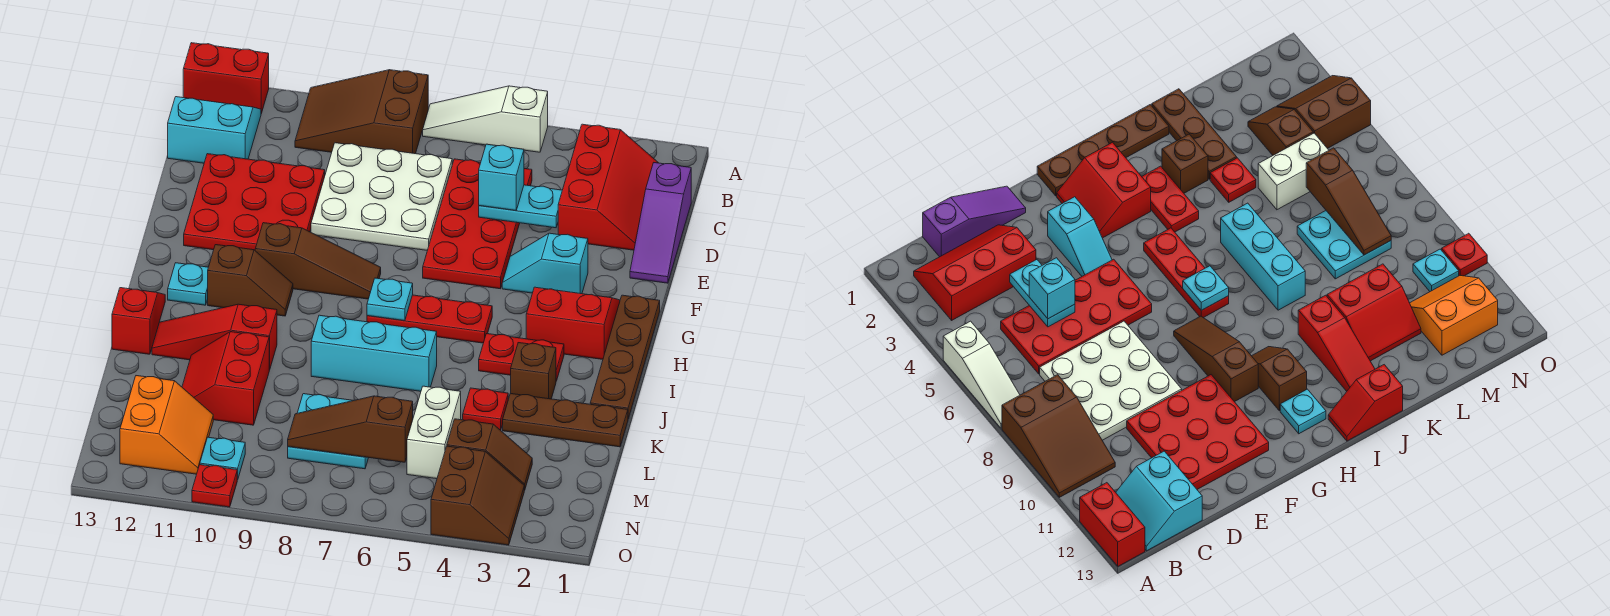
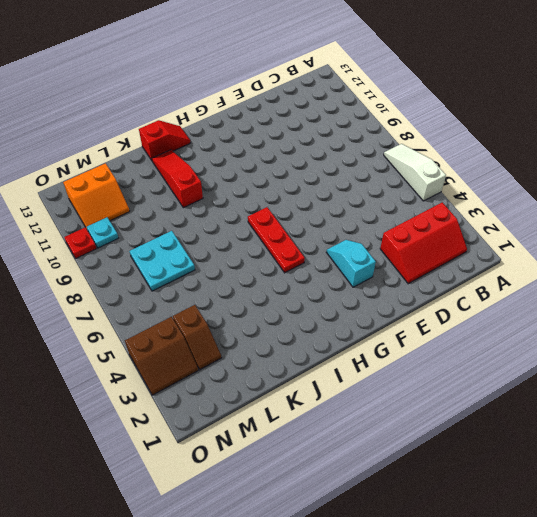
none -> brown 2x3 slope [295,70,428,154]
none -> red 1x2 brick [183,43,269,113]
none -> cyan 2x2 slope [168,97,261,163]
none -> purple 1x3 slope [630,163,691,283]

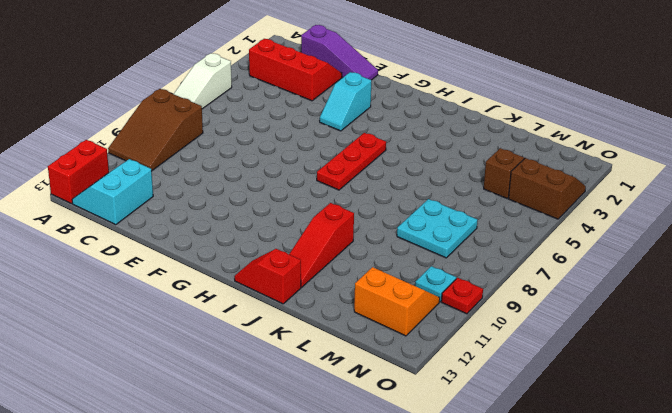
none -> red 2x4 plate [423,159,532,289]
none -> white 3x3 plate [311,143,452,250]
none -> red 3x3 plate [184,154,325,250]
none -> brown 1x4 plate [590,295,660,419]

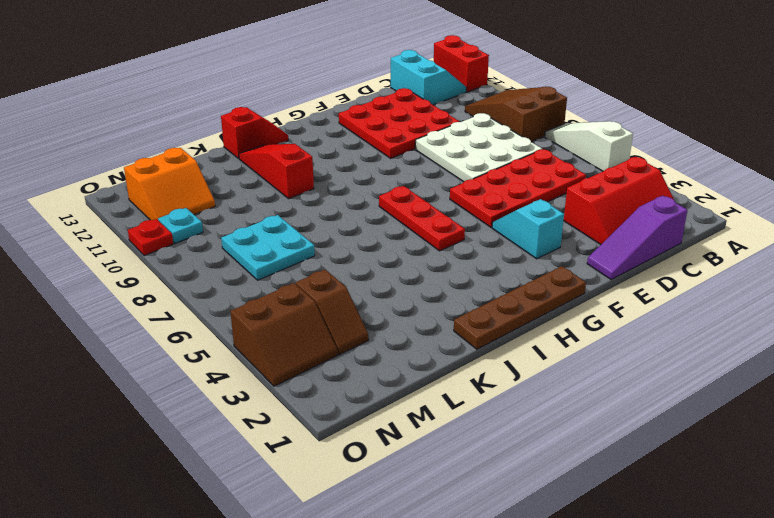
none -> red 2x2 slope [526,287,620,359]
none -> brown 1x3 slope [255,223,381,299]
none -> brown 1x2 slope [208,245,293,316]
none -> cyan 1x1 plate [168,263,208,305]

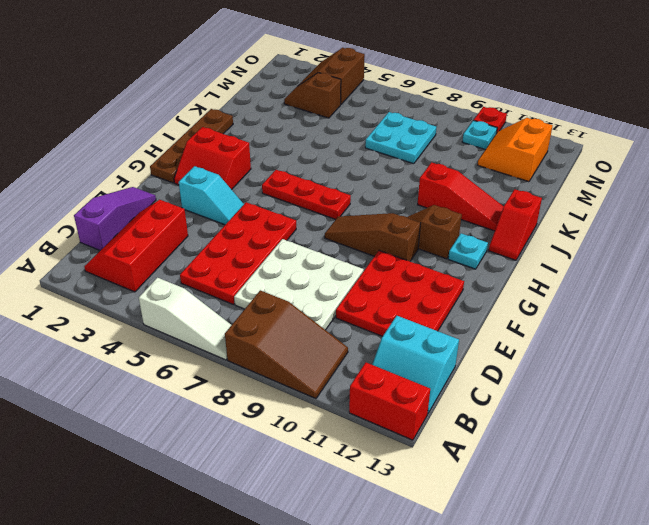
none -> red 1x2 plate [479,334,564,381]
none -> brown 1x1 brick [511,343,556,399]
none -> cyan 1x3 brick [311,315,437,391]
none -> brown 1x3 plate [503,393,628,447]

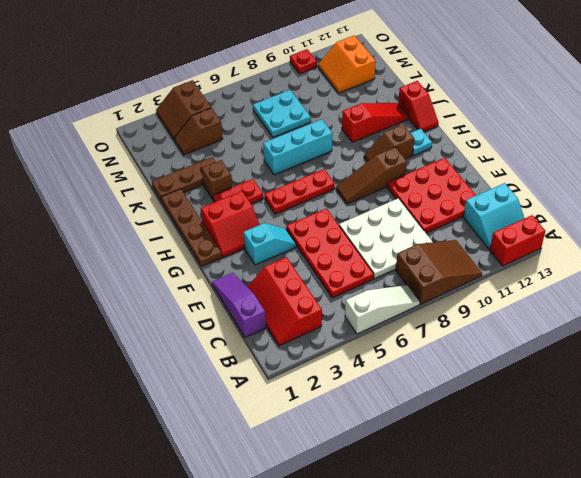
none -> red 1x1 plate [463,388,508,430]
none -> red 2x2 slope [182,332,269,425]
none -> white 1x2 brick [407,386,461,479]
none -> cyan 1x1 plate [200,437,245,480]

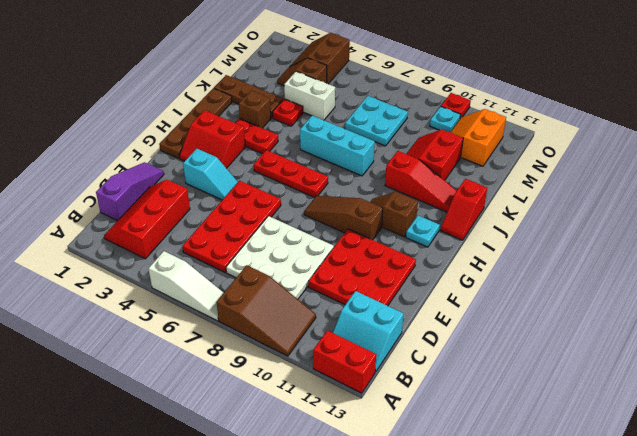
red 2x2 slope [407,129,463,180] -> red 2x2 slope turned to [182,332,269,425]
white 1x2 brick [284,71,335,120] -> white 1x2 brick turned to [407,386,461,479]
none -> cyan 1x2 plate [479,185,562,228]
none -> cyan 1x1 plate [367,278,413,321]
none -> brown 1x3 slope [288,396,413,462]
none -> cyan 1x1 brick [479,144,524,211]

